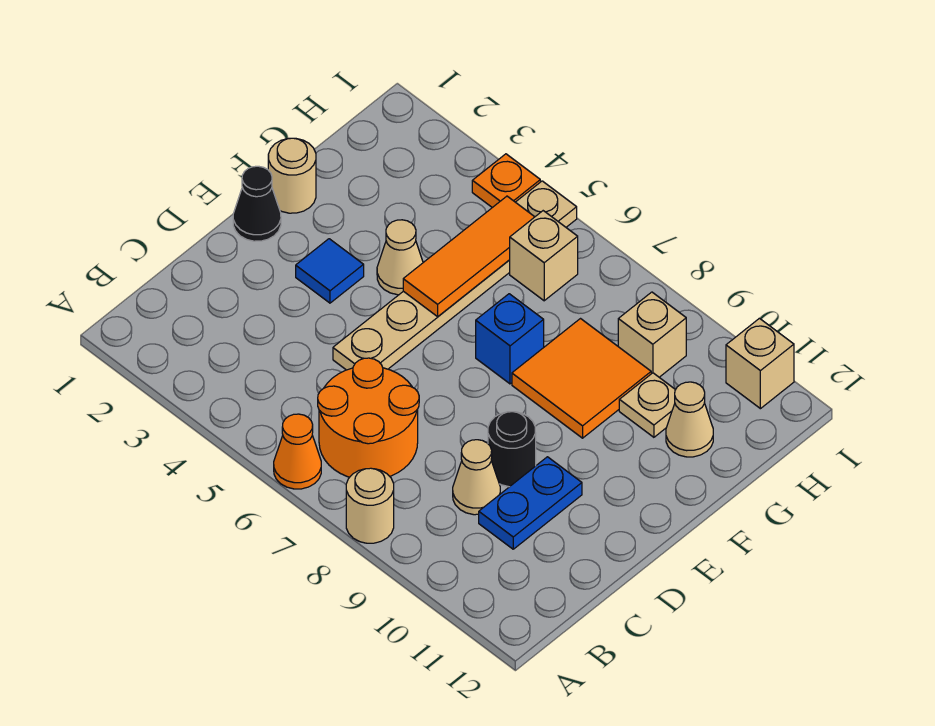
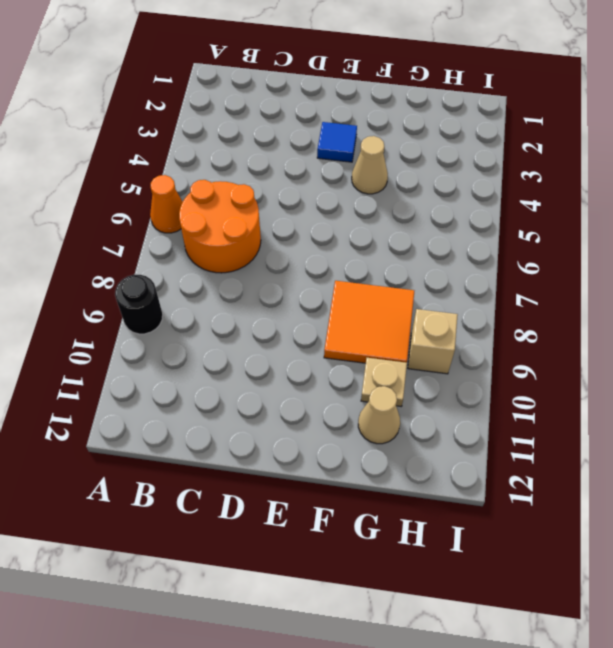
black 1x1 round brick [115,275,163,334] -> black 1x1 round brick moved to [488,412,536,487]
none -> tan 1x1 round brick [346,468,394,543]
none -> tan 1x1 cone [453,440,500,515]
none -> blue 1x2 plate [479,457,582,549]

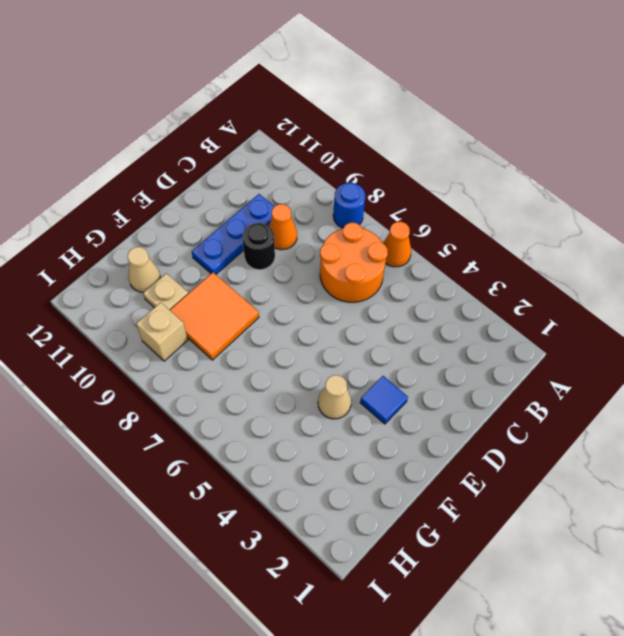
blue 1x1 round brick [333,183,365,228] -> tan 1x1 round brick [346,468,394,543]
orange 1x1 cone [269,204,297,250] -> tan 1x1 cone [453,440,500,515]
blue 1x3 plate [192,194,274,274] -> blue 1x2 plate [479,457,582,549]
none -> tan 1x6 plate [333,181,577,370]
none -> black 1x1 cone [233,166,281,241]
none -> tan 1x1 round brick [268,138,316,213]

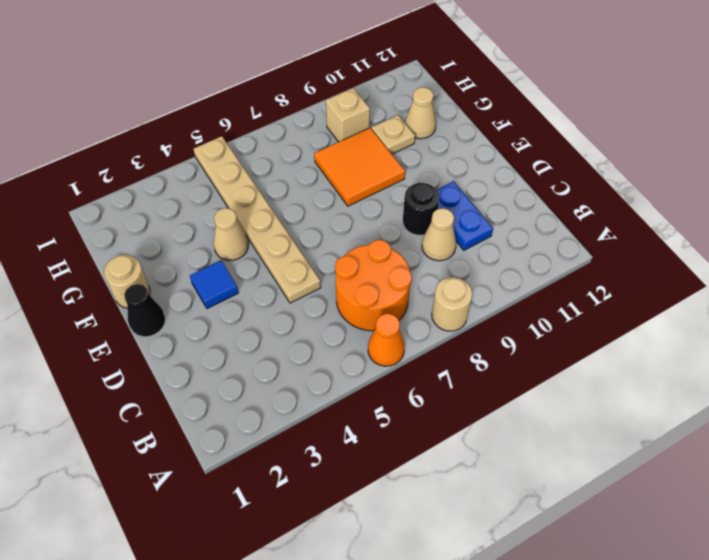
none -> blue 1x1 brick [476,294,544,384]
none -> tan 1x1 brick [510,211,578,301]
none -> orange 1x1 plate [472,154,540,208]

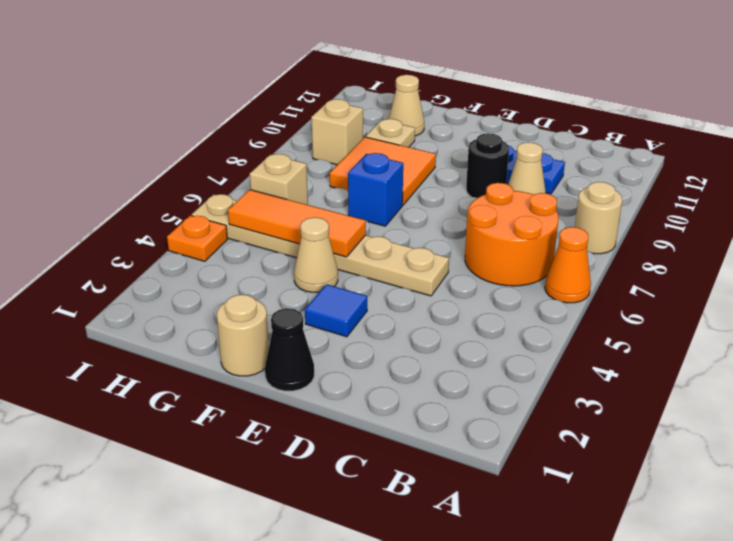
none -> tan 1x1 brick [726,318,794,409]

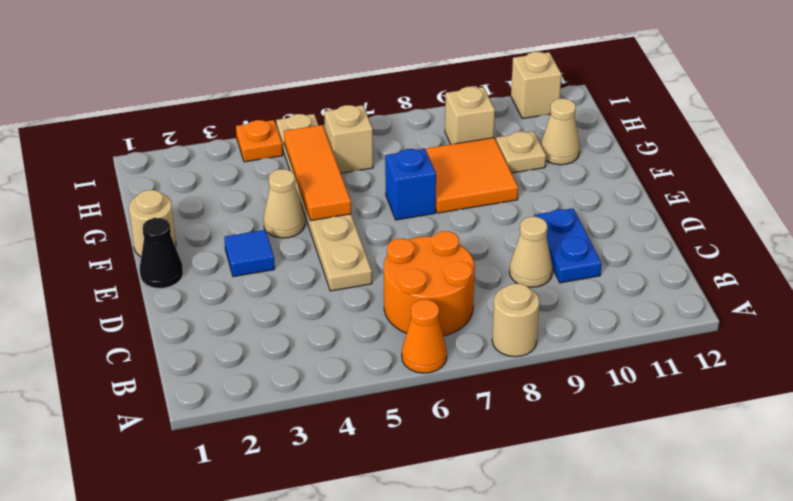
none -> black 1x1 round brick [488,412,536,487]

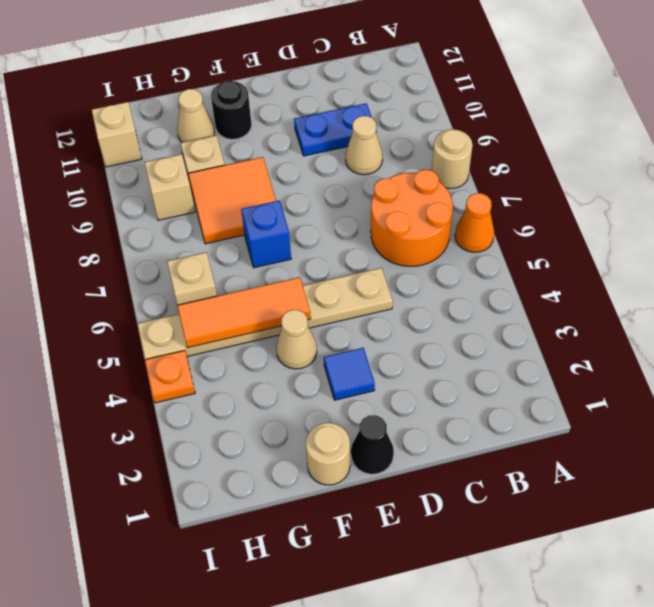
black 1x1 round brick [211,81,252,139] -> black 1x1 round brick moved to [488,412,536,487]

